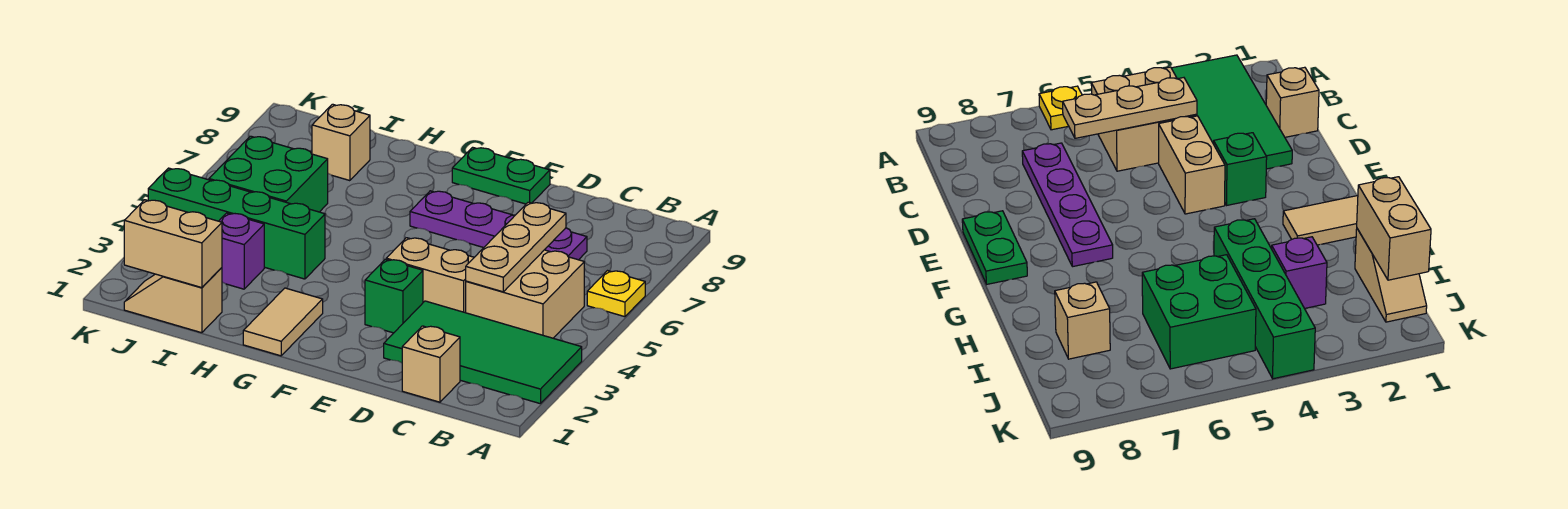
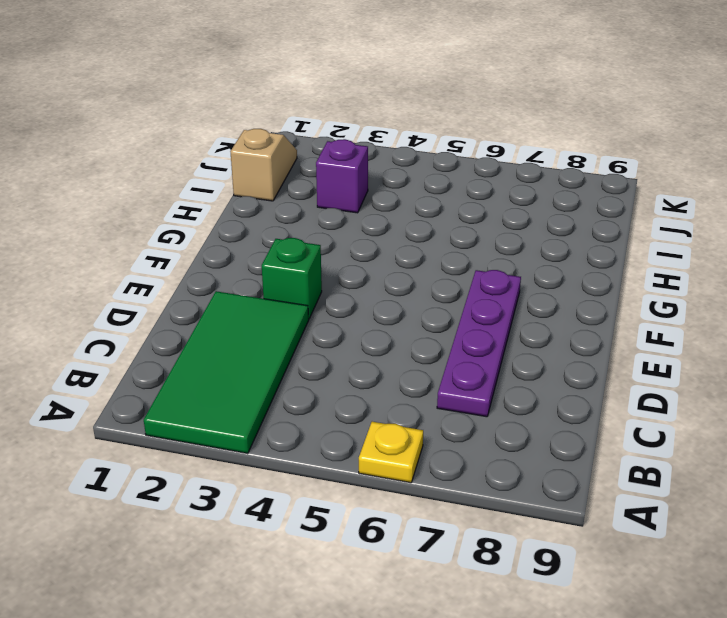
none -> tan 2x2 brick [466,250,584,338]
none -> tan 1x1 brick [402,326,460,402]
none -> tan 1x2 brick [386,238,474,313]

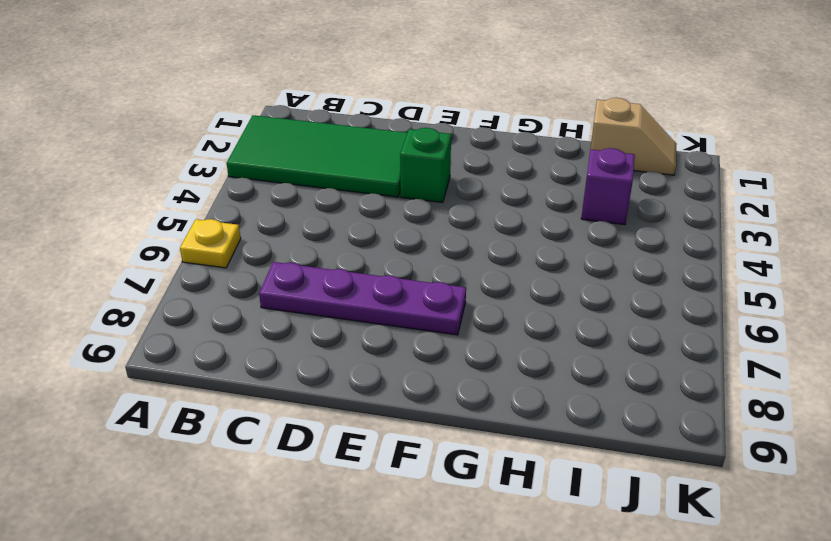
none -> tan 2x2 brick [466,250,584,338]
none -> tan 1x1 brick [402,326,460,402]
none -> tan 1x2 brick [386,238,474,313]

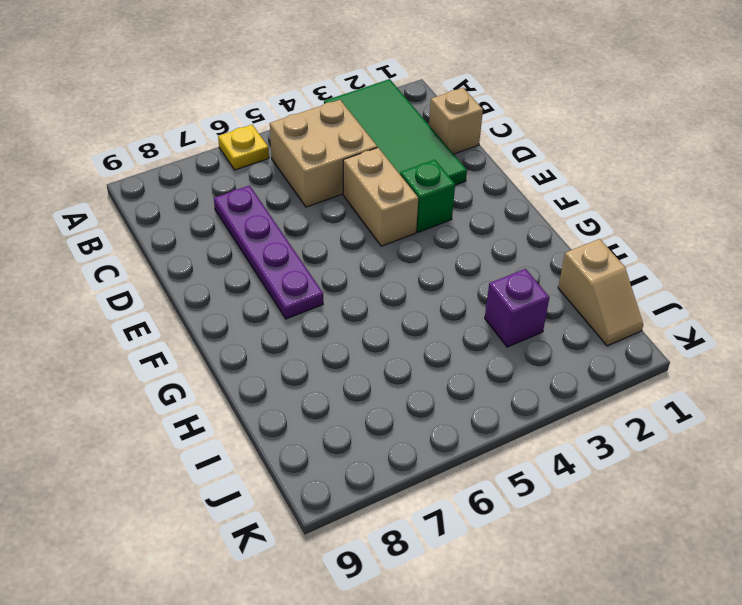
none -> green 1x2 plate [452,147,550,204]
none -> tan 1x2 tile [243,288,323,356]
none -> green 1x4 brick [148,168,325,279]

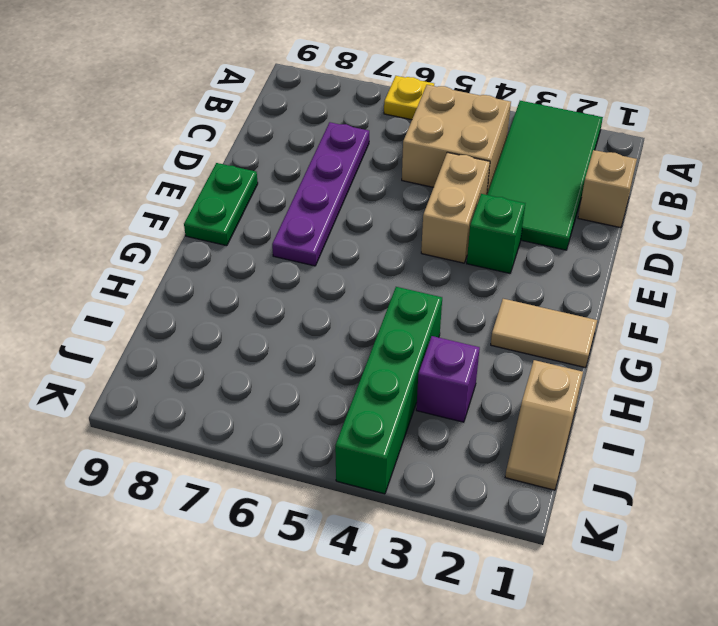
none -> green 2x2 brick [209,136,328,212]
none -> tan 1x1 brick [312,104,370,181]
none -> tan 1x3 plate [466,202,566,292]

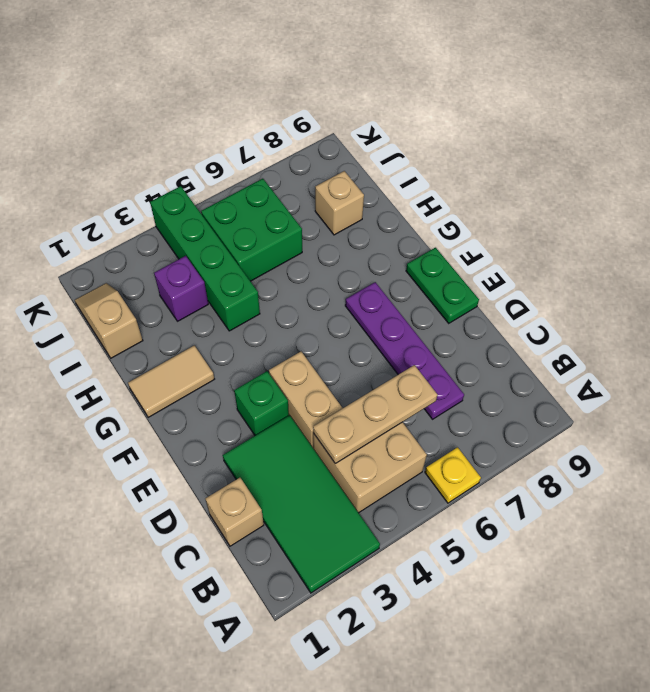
none -> tan 1x2 brick [124,200,222,288]

